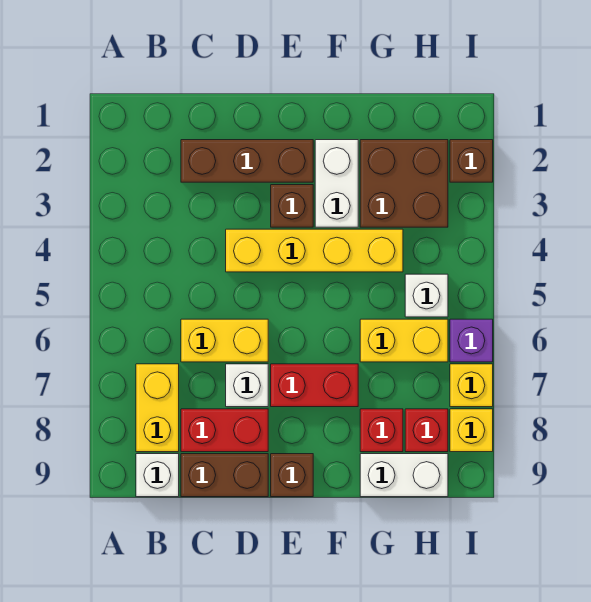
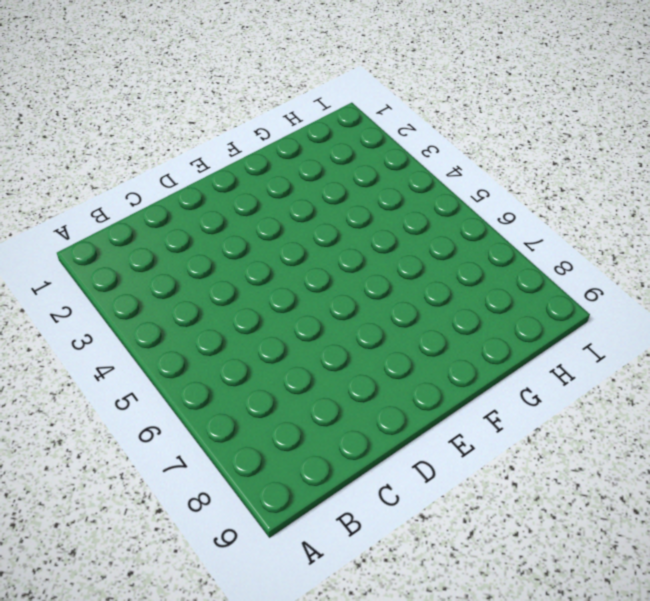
none -> yellow 1x2 brick [136,364,179,452]
none -> white 1x1 brick [136,454,179,497]
none -> brown 1x3 brick [181,140,313,182]

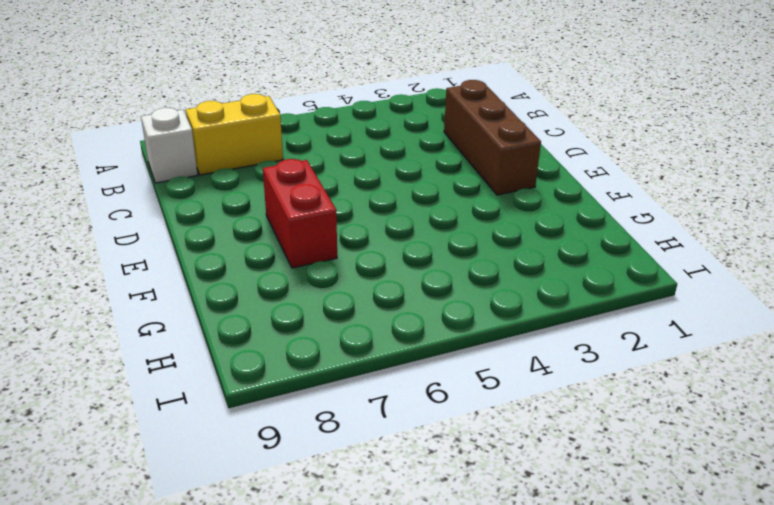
none -> yellow 1x2 brick [181,319,268,362]
none -> red 1x2 brick [181,409,268,452]
none -> brown 1x2 brick [181,454,268,497]

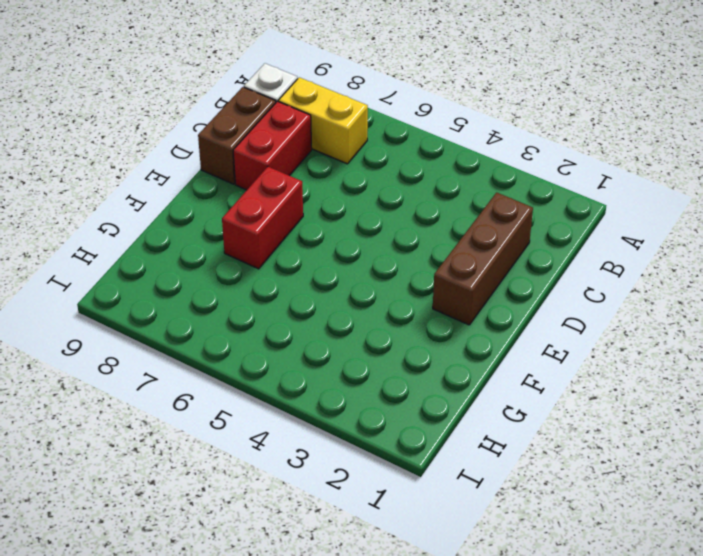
none -> yellow 1x2 brick [181,319,268,362]
none -> yellow 1x4 brick [226,229,403,272]
none -> white 1x1 brick [226,364,268,407]

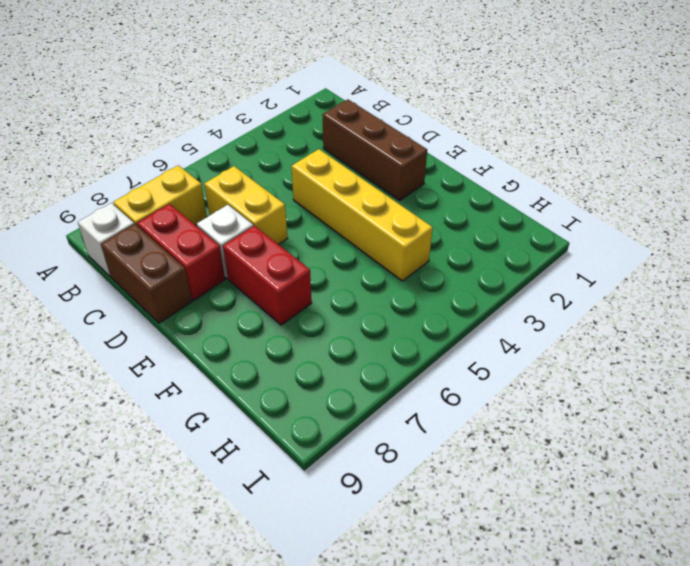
none -> brown 1x1 brick [271,185,313,227]
none -> brown 1x1 brick [271,454,313,497]
none -> white 1x2 brick [315,140,358,227]

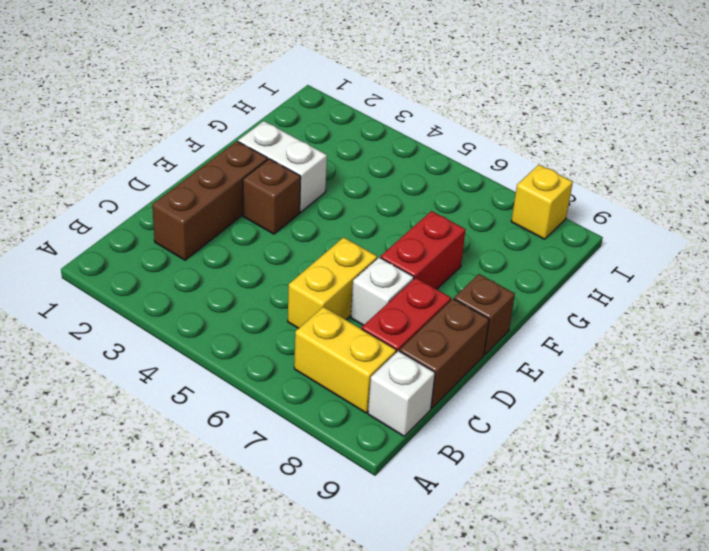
none -> yellow 1x4 brick [226,229,403,272]
none -> brown 2x2 brick [360,140,448,227]
none -> yellow 1x2 brick [360,319,448,362]

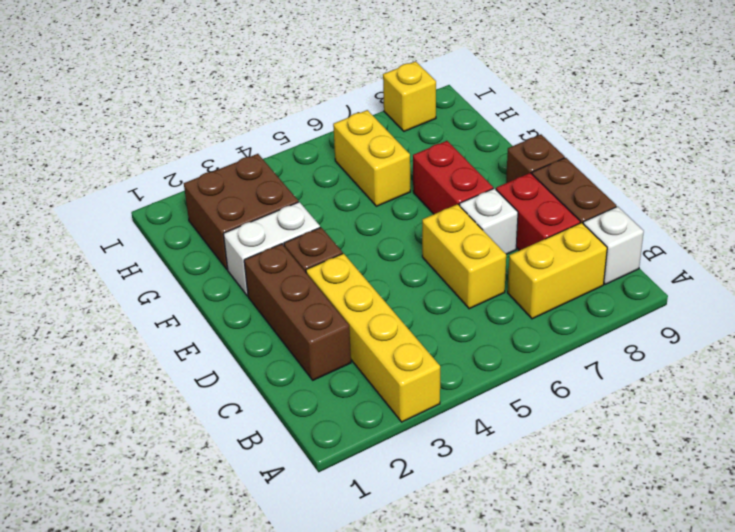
yellow 1x4 brick [306,253,440,422] -> yellow 1x4 brick moved to [226,229,403,272]
none -> red 1x1 brick [360,409,403,452]
none -> white 1x2 brick [360,454,448,497]
none -> white 1x1 brick [405,274,448,317]

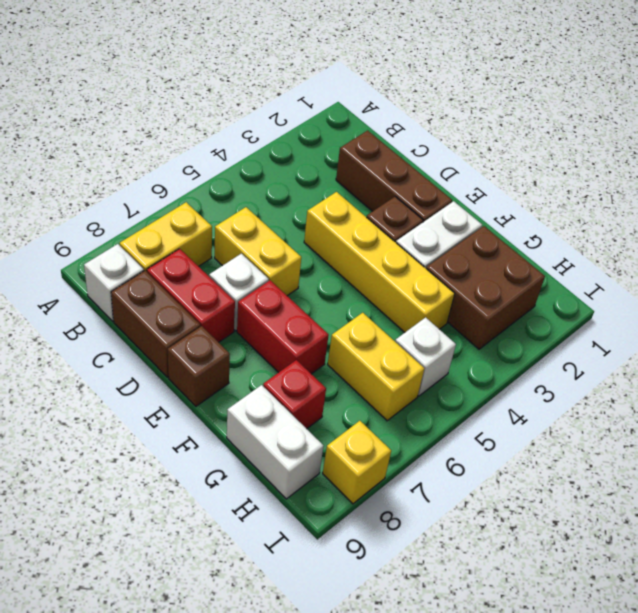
none -> red 1x1 brick [405,409,448,452]
none -> brown 1x1 brick [450,140,493,182]
none -> purple 1x1 brick [450,319,493,362]

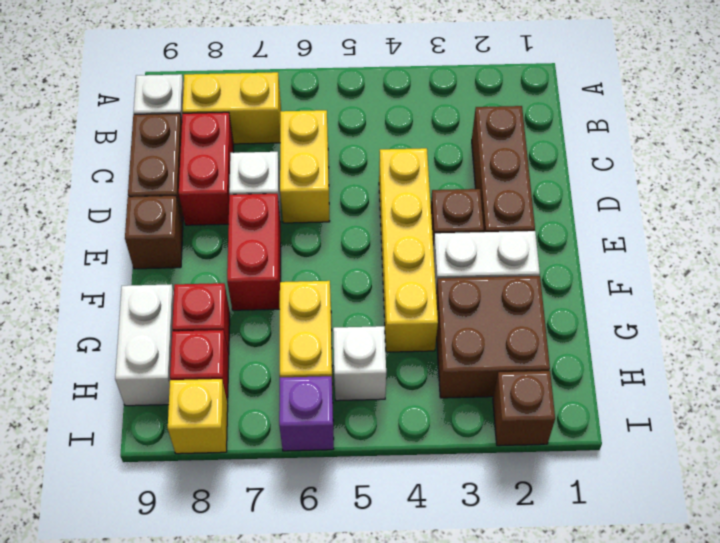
none -> yellow 1x1 brick [450,364,493,407]

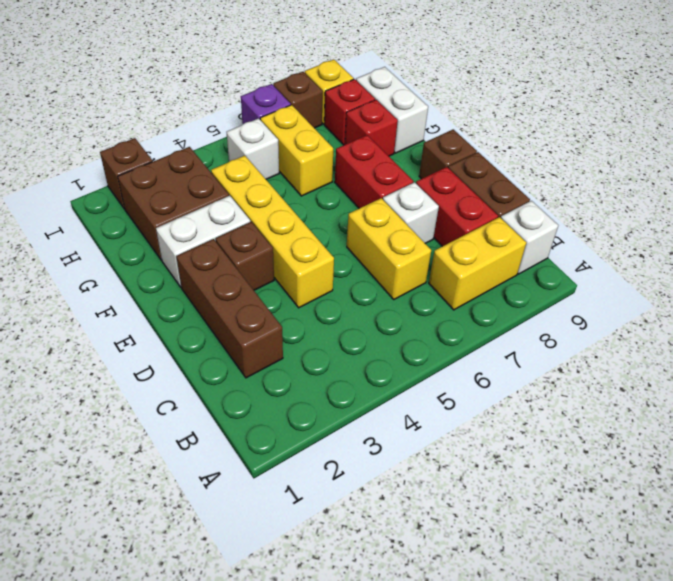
brown 1x1 brick [273,72,323,128] -> yellow 1x1 brick [450,364,493,407]

